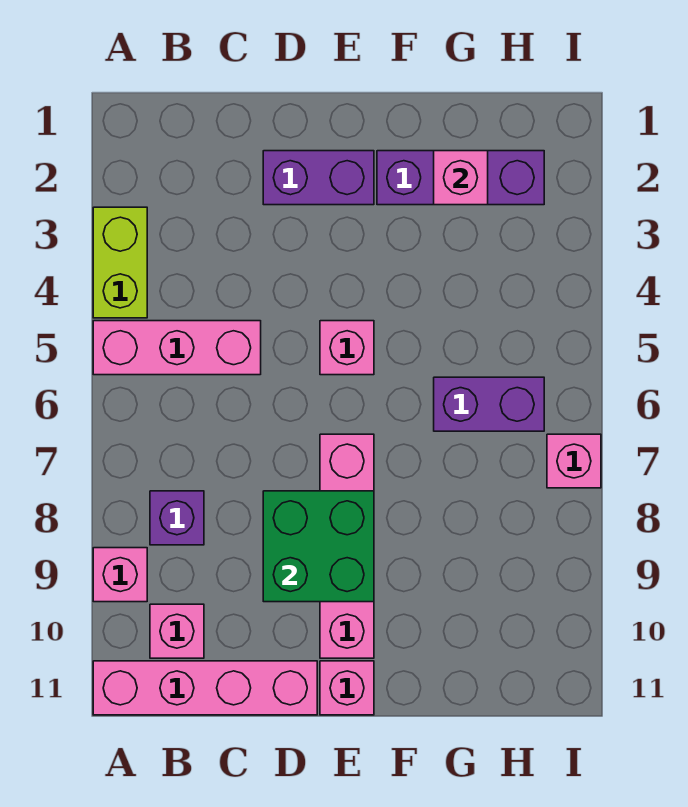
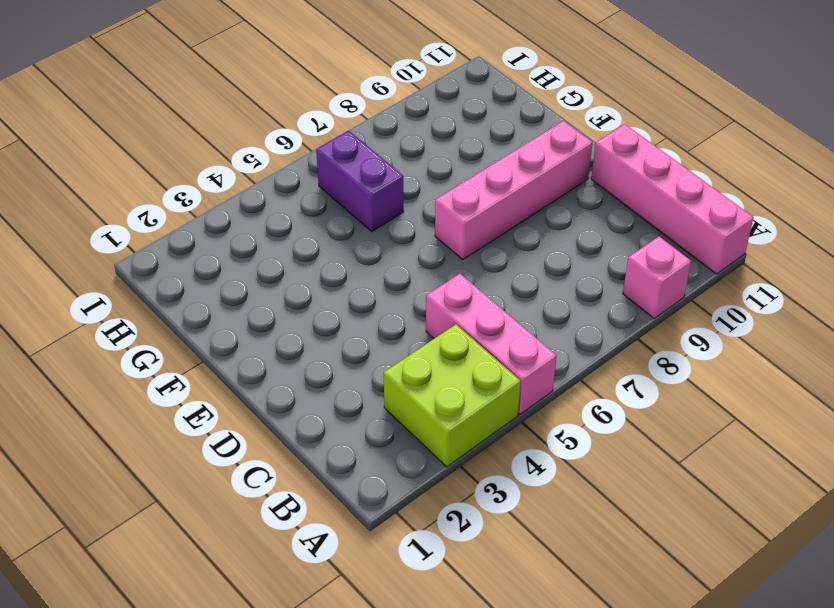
lime 2x2 brick [384,325,521,467] -> lime 1x2 brick [93,207,147,318]
none -> purple 1x1 brick [150,491,204,545]
none -> pink 1x1 brick [150,604,204,658]
none -> purple 1x2 brick [263,151,374,205]

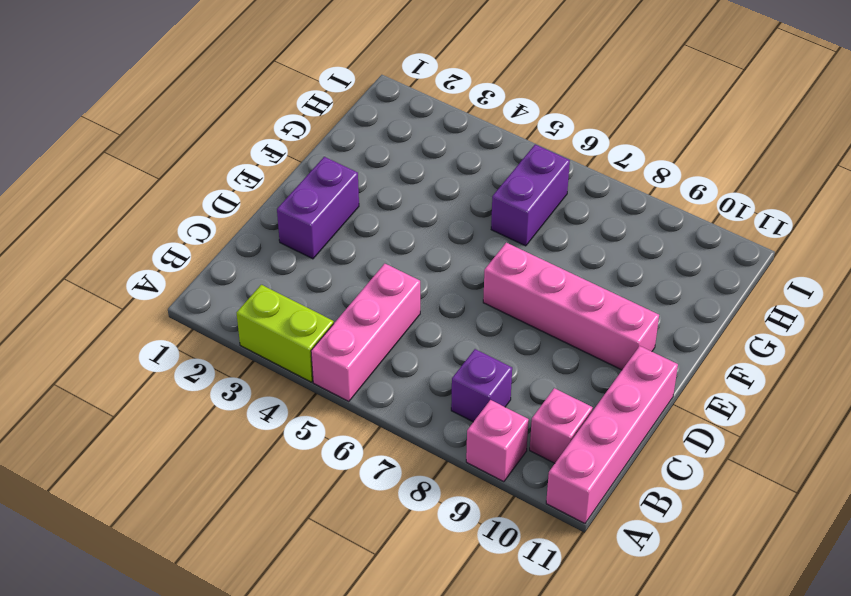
none -> pink 1x1 brick [320,321,374,375]
none -> pink 1x1 brick [320,661,374,715]
none -> purple 1x3 brick [377,151,544,205]

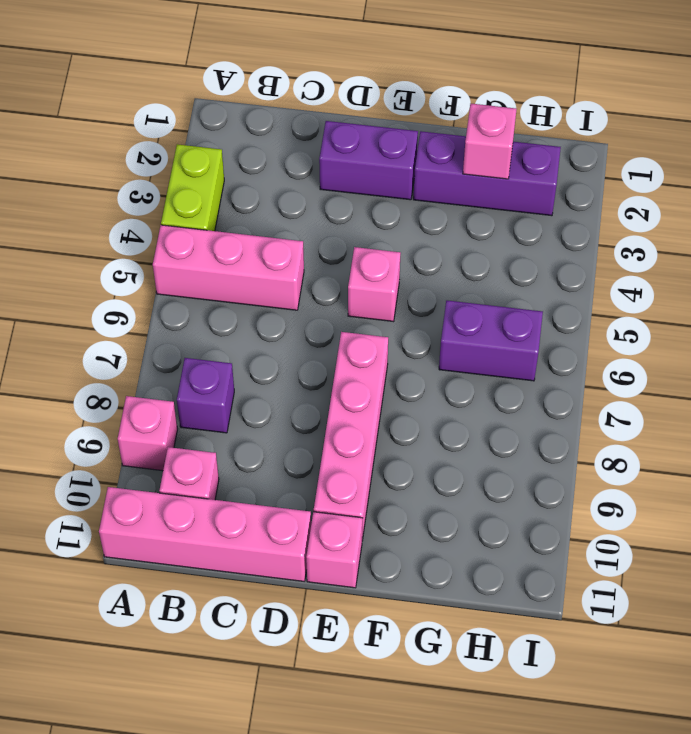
none -> pink 1x1 brick [547,434,601,488]
none -> green 2x2 brick [263,491,374,602]

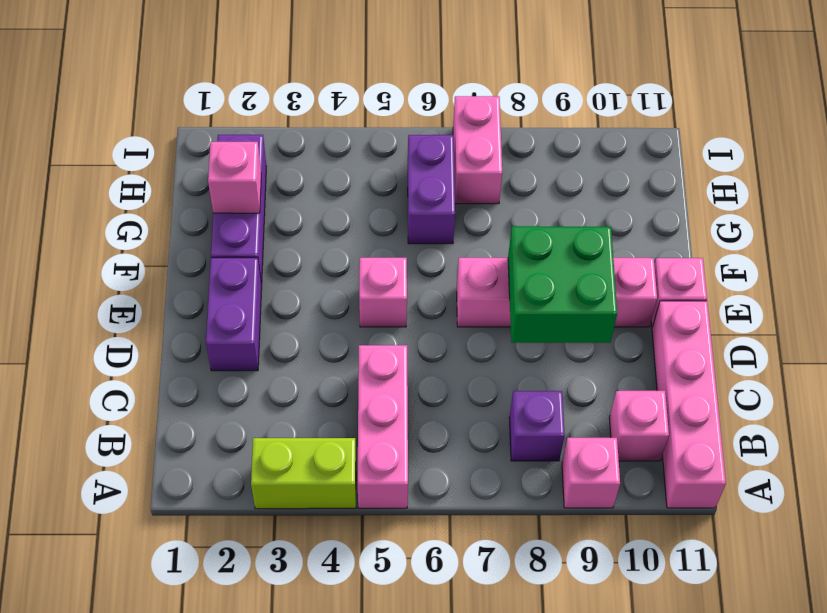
pink 1x2 brick [453,96,502,204] -> pink 1x1 brick [547,434,601,488]

